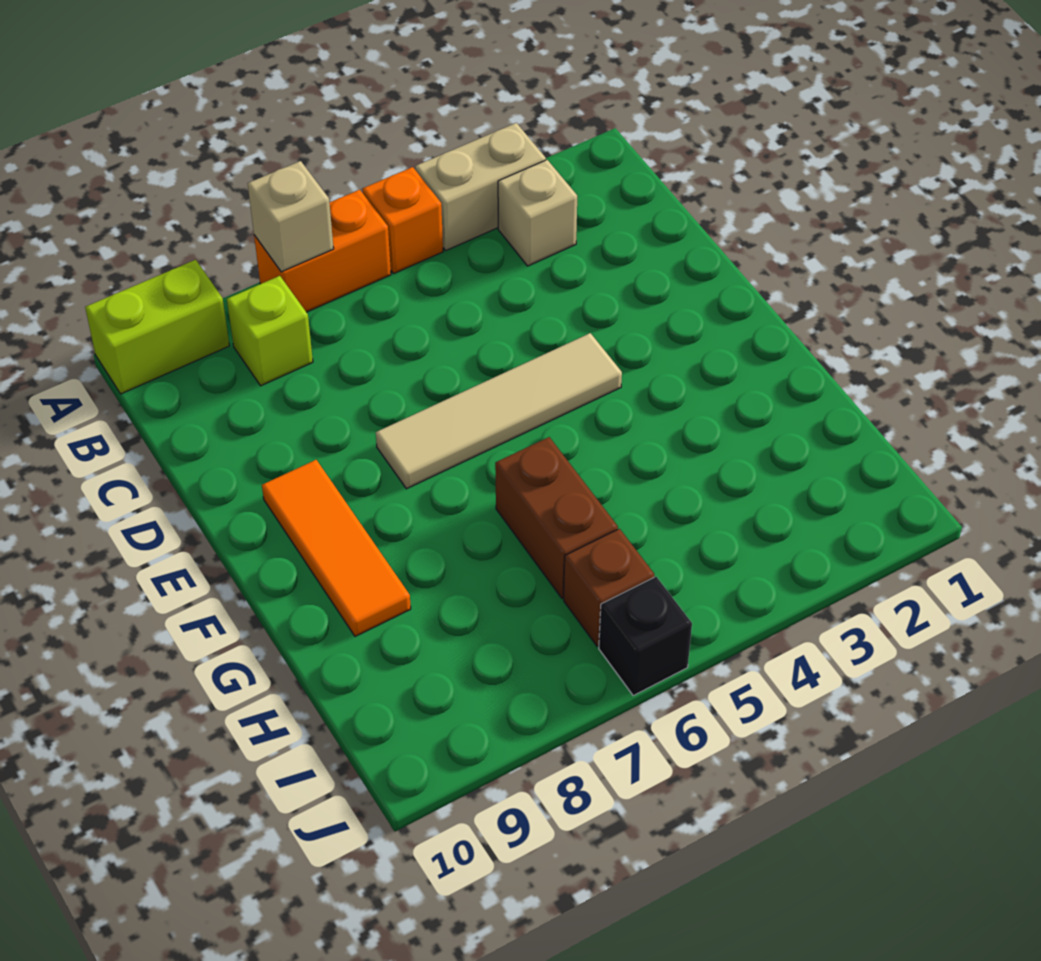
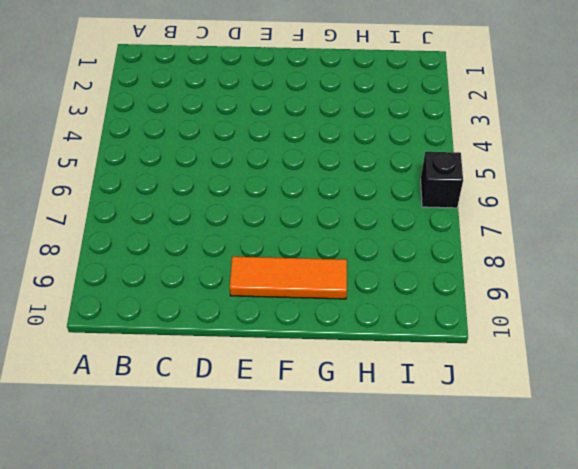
none -> tan 1x2 brick [415,123,546,250]
none -> orange 1x1 brick [362,167,443,274]
none -> orange 1x2 brick [254,190,391,312]

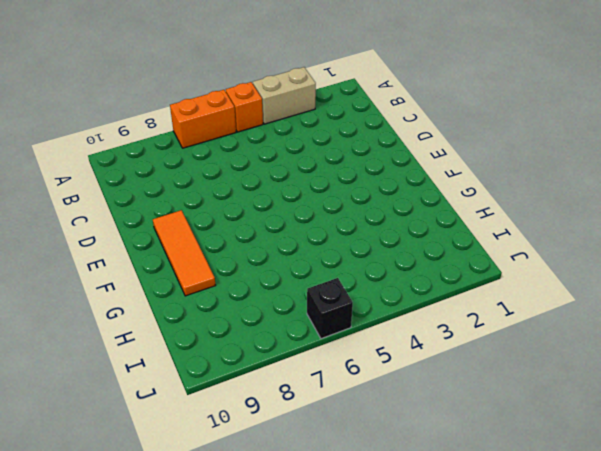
none -> lime 1x2 brick [85,260,230,394]
none -> tan 1x1 brick [498,160,577,266]
none -> lime 1x1 brick [227,276,313,386]

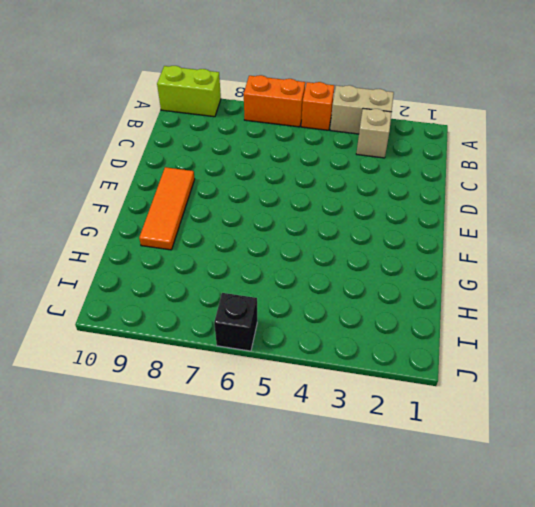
none -> lime 1x1 brick [227,276,313,386]
none -> tan 1x4 tile [376,333,622,489]
none -> brown 1x2 brick [495,437,618,598]

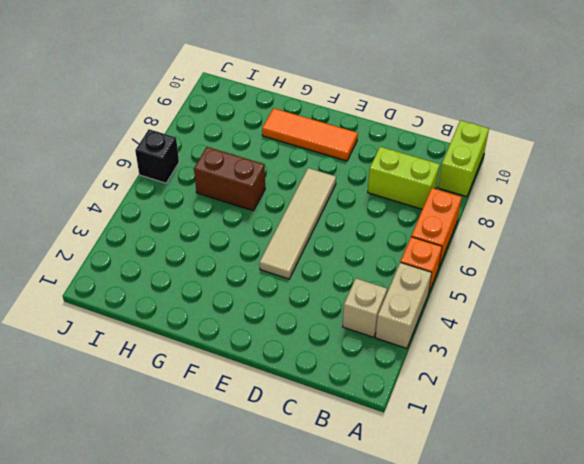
lime 1x2 brick [368,147,440,209] -> lime 1x1 brick [227,276,313,386]
none -> brown 1x1 brick [564,529,654,646]
none -> tan 1x1 brick [248,161,334,272]

